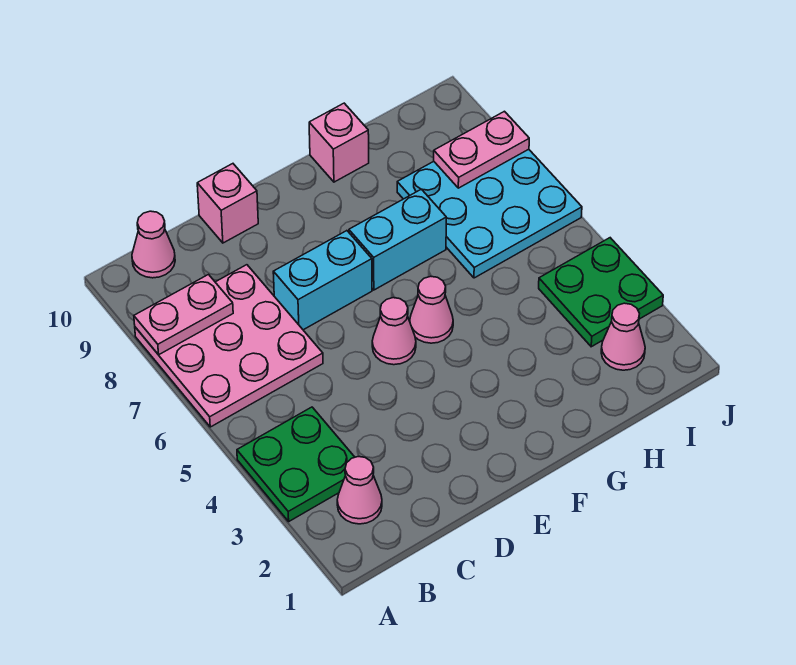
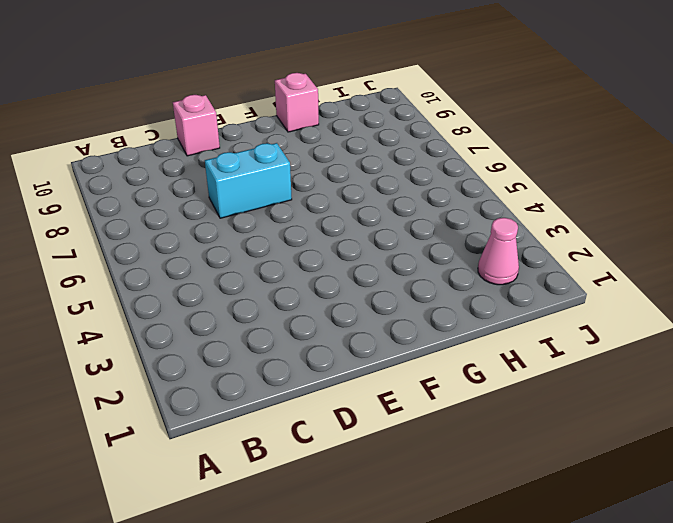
none -> green 2x2 plate [237,407,355,521]
none -> pink 3x3 plate [135,265,323,427]
none -> pink 1x1 cone [337,457,382,524]

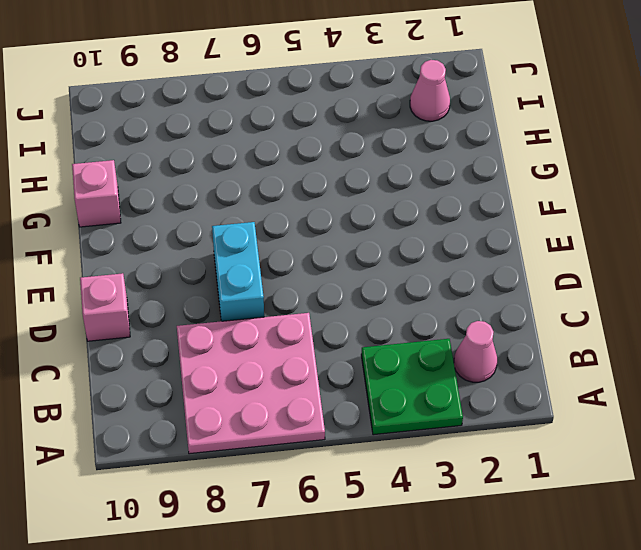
none -> pink 1x1 cone [132,211,175,278]
none -> pink 1x1 cone [372,298,416,365]
none -> pink 1x1 cone [410,276,453,343]

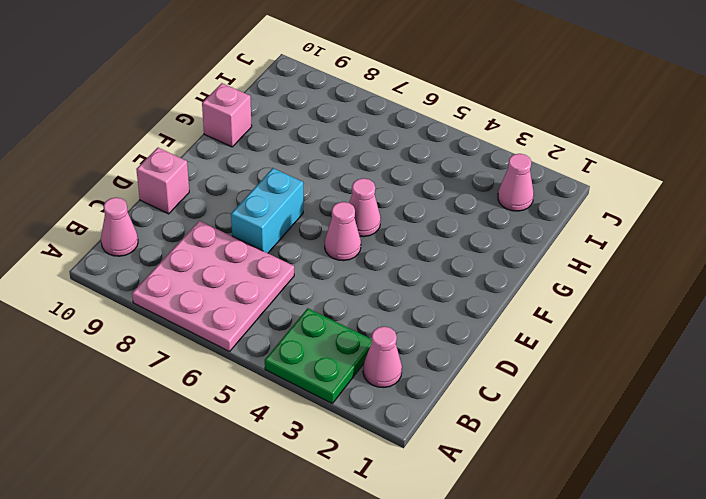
none -> cyan 1x2 brick [349,189,446,290]
none -> cyan 3x3 plate [397,149,582,278]
none -> green 2x2 plate [539,238,663,347]

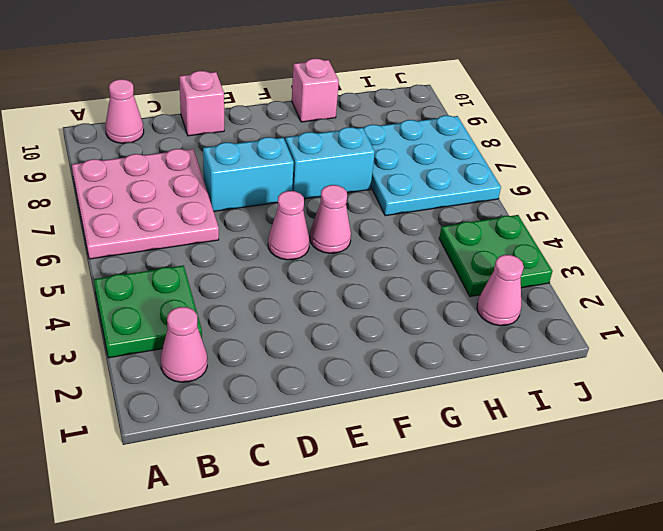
none -> pink 1x2 plate [134,275,233,355]
none -> pink 1x2 plate [434,111,529,188]

